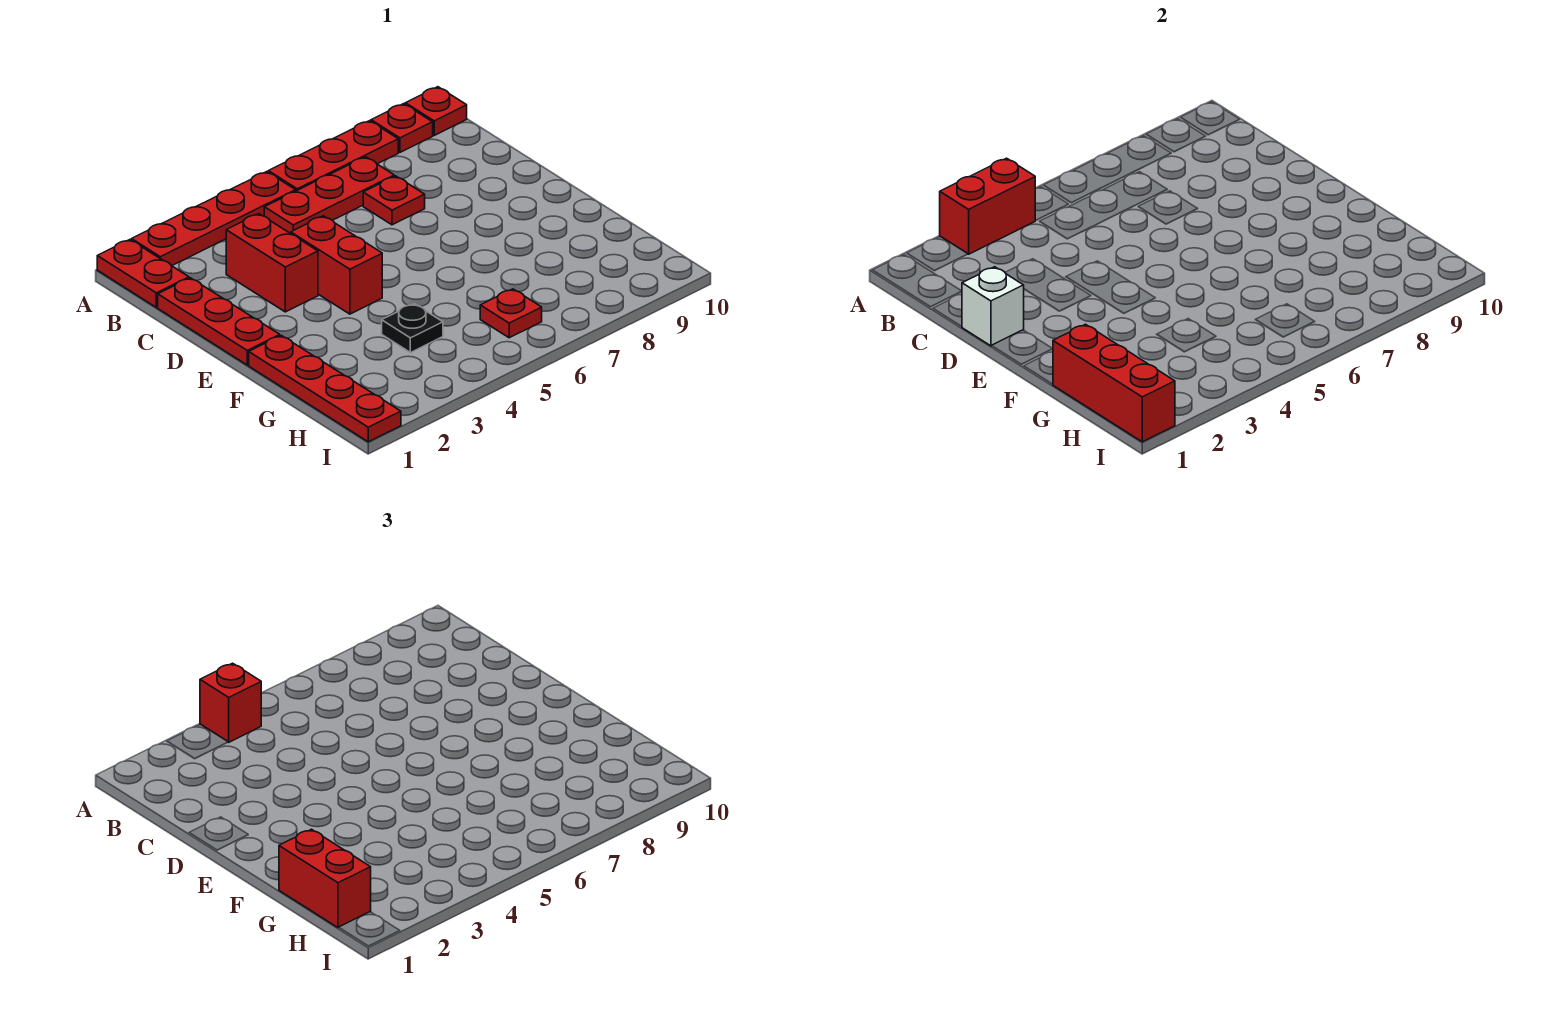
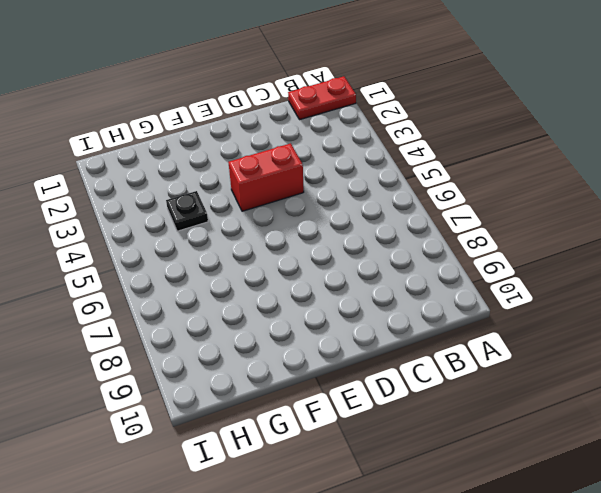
none -> red 1x4 plate [132,172,296,266]
none -> red 1x3 plate [268,121,398,191]
none -> red 1x1 plate [371,104,433,152]

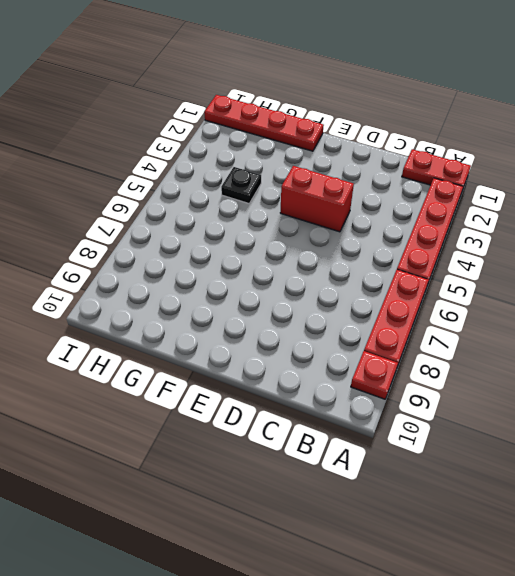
none -> red 1x1 plate [405,87,467,135]
none -> red 1x3 plate [264,157,394,233]
none -> red 1x3 plate [158,278,280,365]

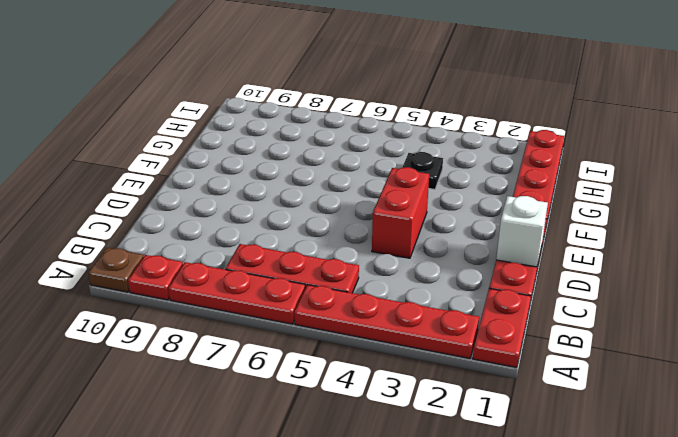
brown 1x1 plate [88,248,144,292] -> red 1x1 plate [405,87,467,135]
none -> red 1x2 brick [226,214,318,312]
none -> red 1x1 plate [363,176,425,225]
none -> red 1x1 plate [480,289,542,338]

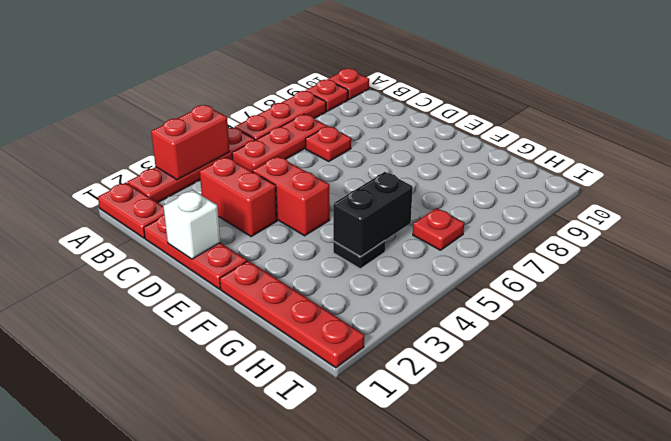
black 1x2 brick [333,172,413,257] -> none
none -> red 1x3 brick [1053,324,1175,442]
none -> red 1x1 brick [200,663,261,742]
none -> red 1x2 brick [279,829,371,928]

